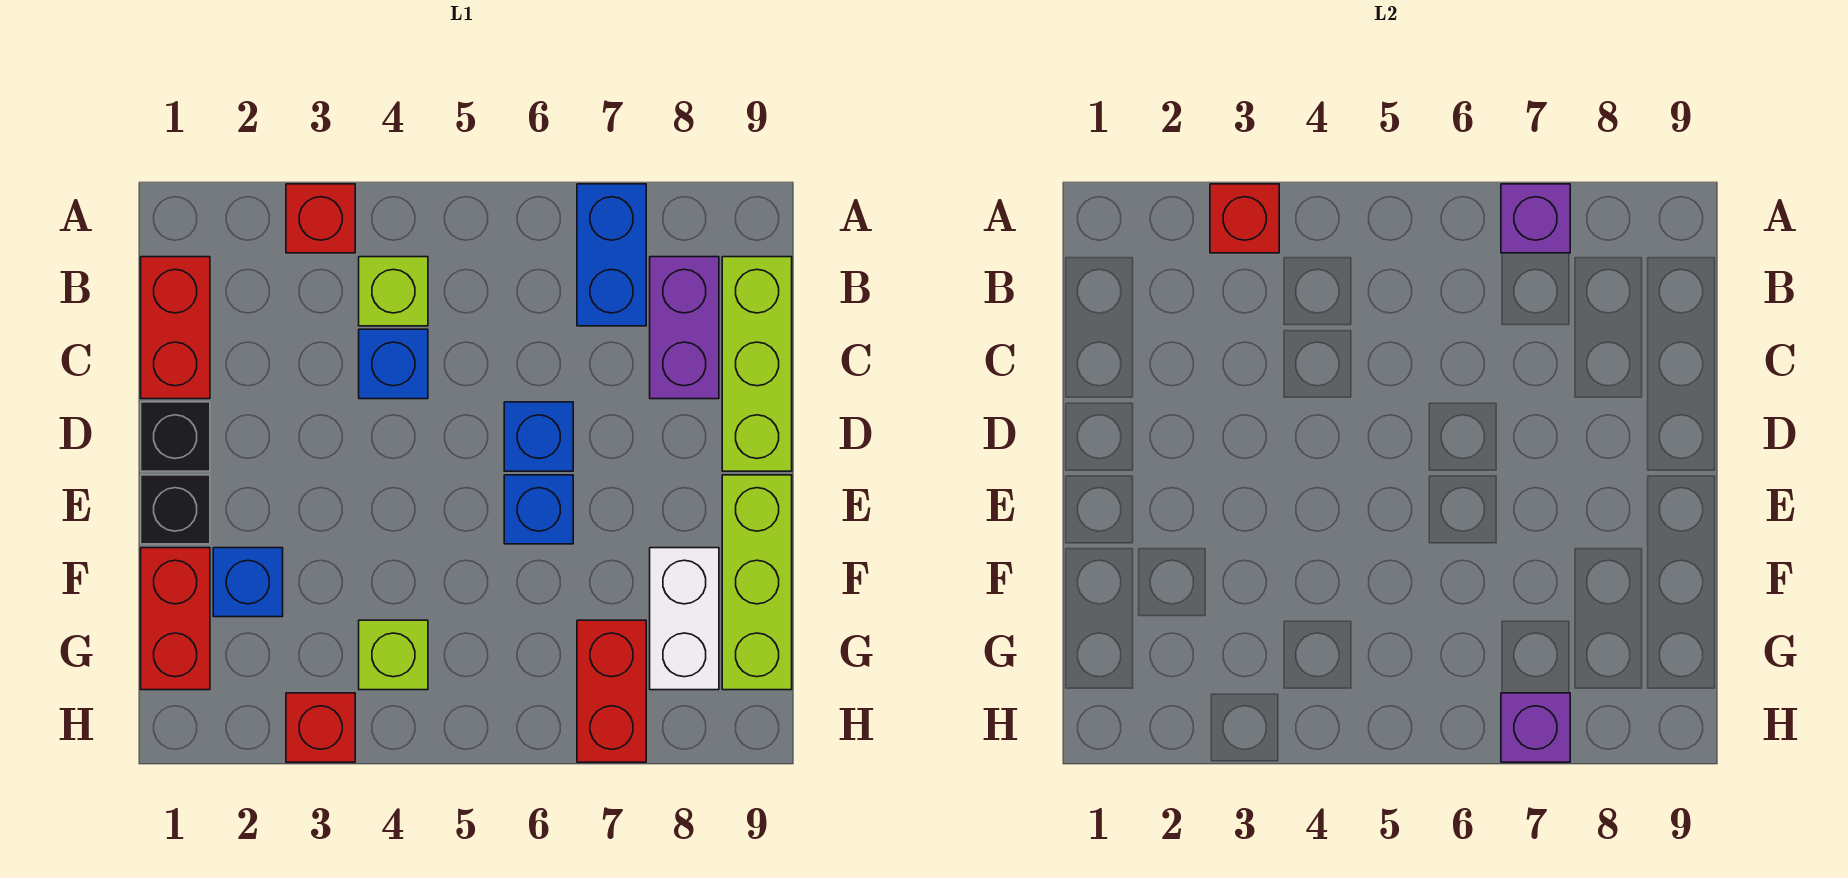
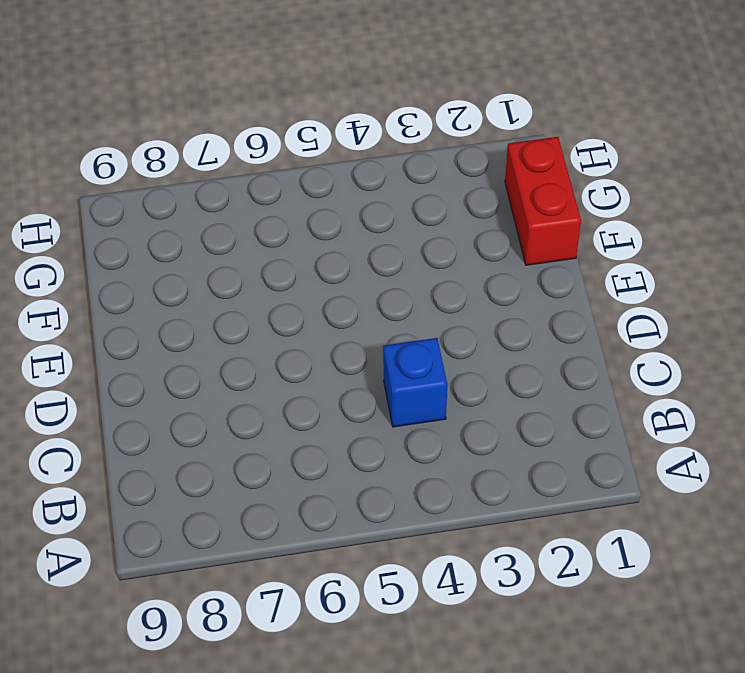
none -> red 1x1 brick [286,184,355,253]
none -> blue 1x2 brick [577,184,646,326]
none -> red 1x2 brick [141,257,210,399]

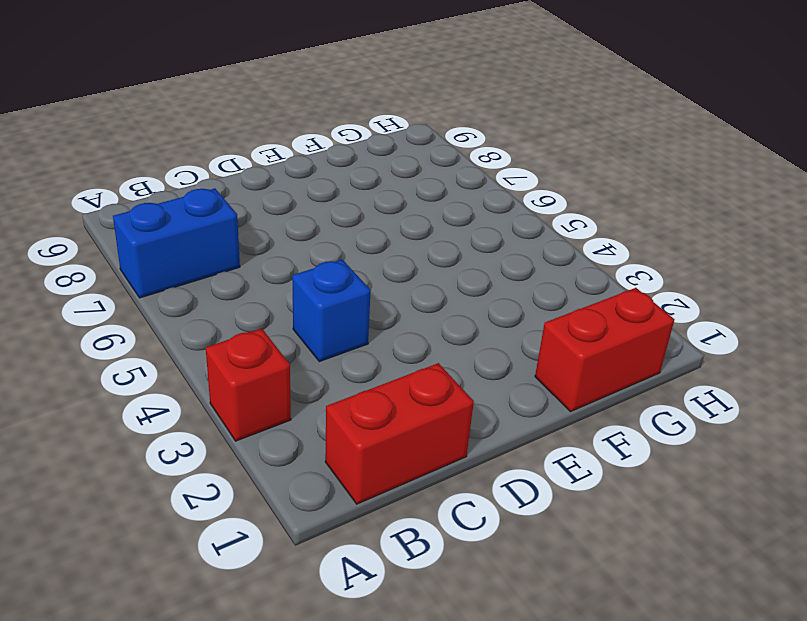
none -> lime 1x1 brick [359,257,428,326]
none -> purple 1x2 brick [650,257,719,399]
none -> lime 1x3 brick [722,257,792,471]

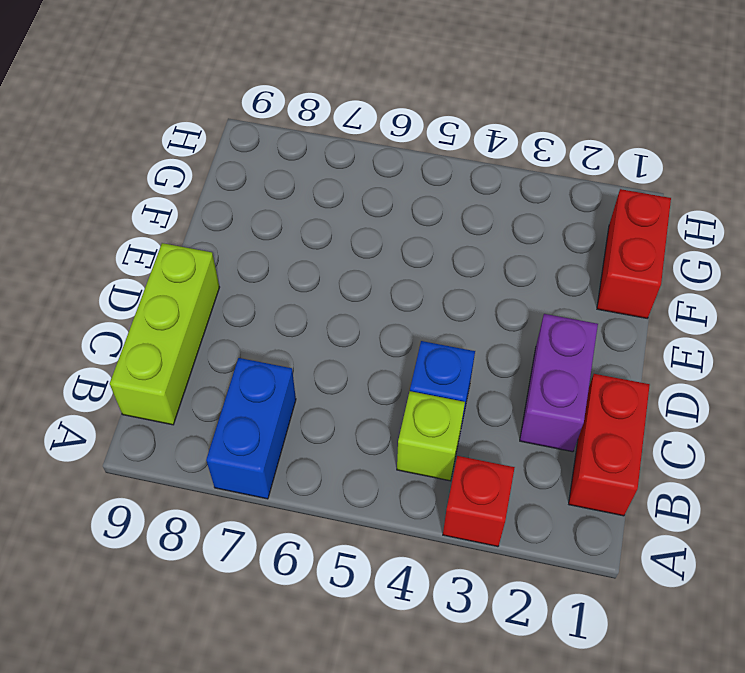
purple 1x2 brick [520,314,598,452] -> purple 1x2 brick moved to [650,257,719,399]
none -> black 1x1 brick [141,402,210,471]
none -> blue 1x1 brick [504,402,573,471]
none -> black 1x1 brick [141,475,210,544]

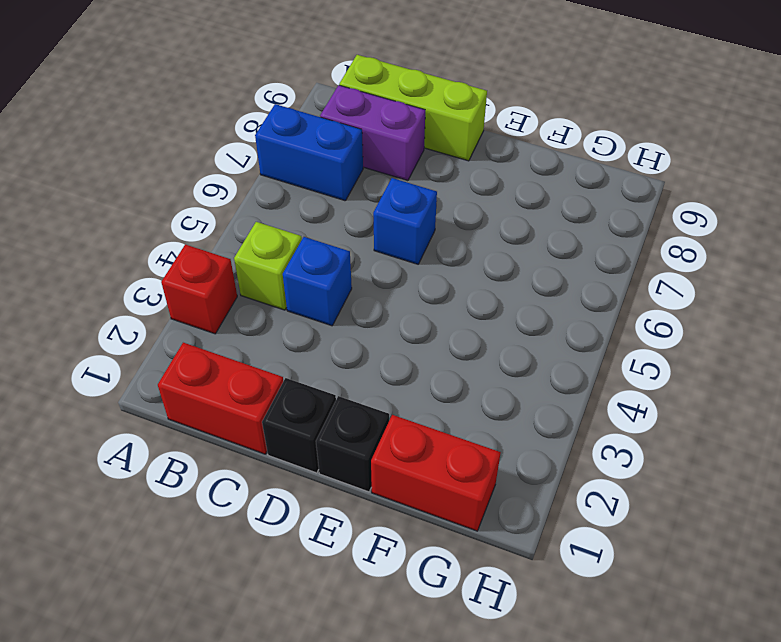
none -> blue 1x1 brick [504,475,573,544]
none -> lime 1x3 brick [722,475,792,690]
none -> blue 1x1 brick [213,548,283,617]

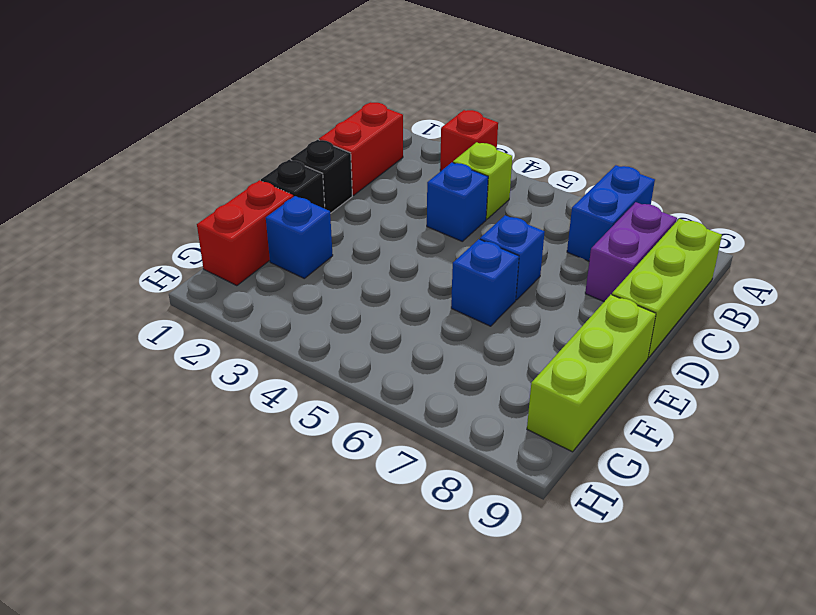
none -> white 1x2 brick [650,548,719,690]
none -> lime 1x1 brick [359,620,428,690]
none -> red 1x2 brick [577,620,646,762]

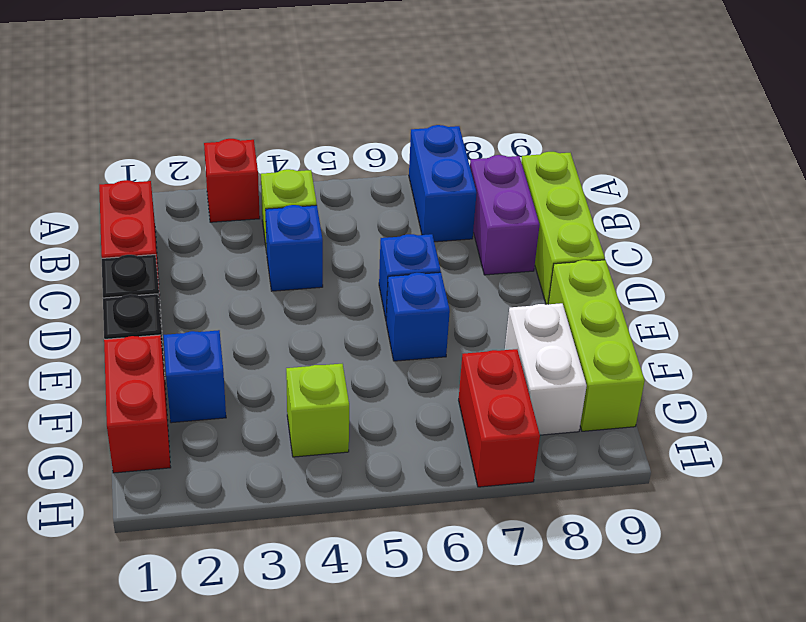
none -> red 1x1 brick [286,693,355,762]
none -> red 1x1 brick [1210,184,1279,253]
none -> purple 1x1 brick [1501,184,1570,253]

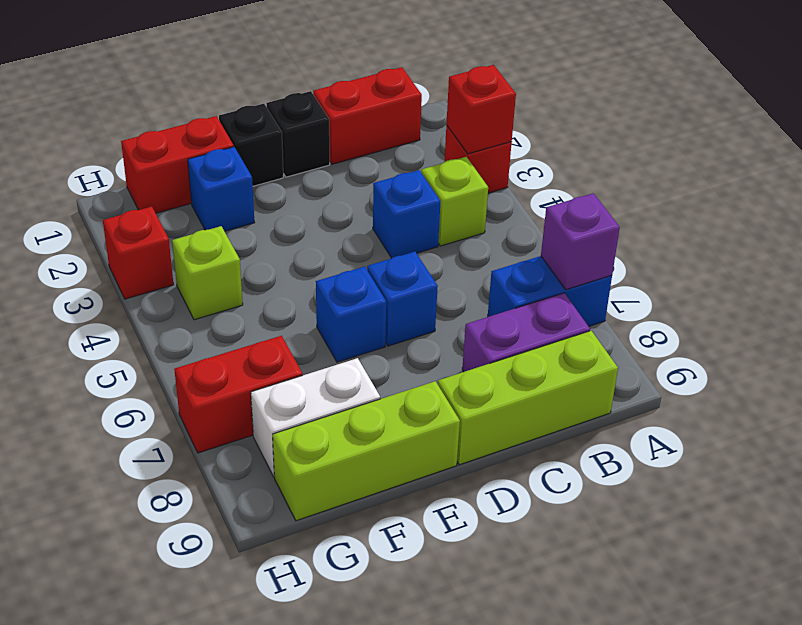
none -> purple 1x1 brick [1501,693,1570,762]

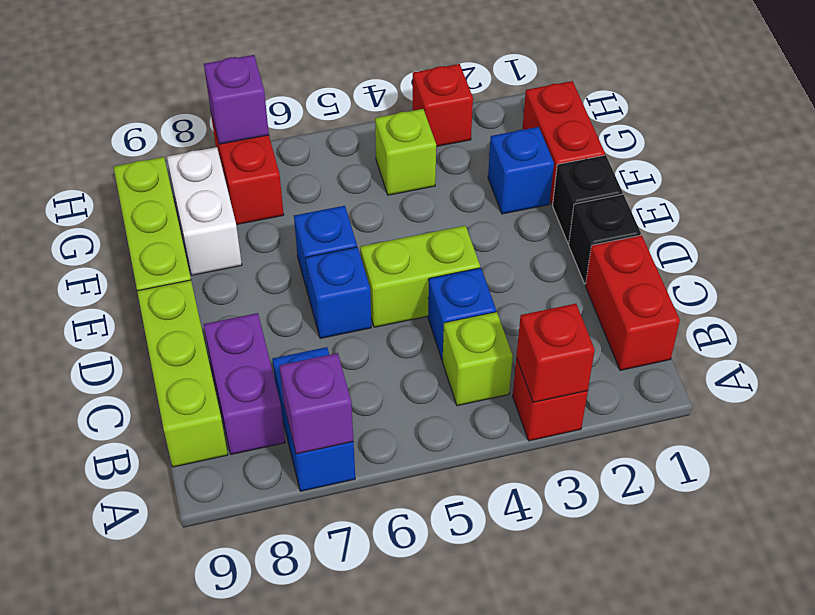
lime 1x2 brick [360,226,480,327] -> none

